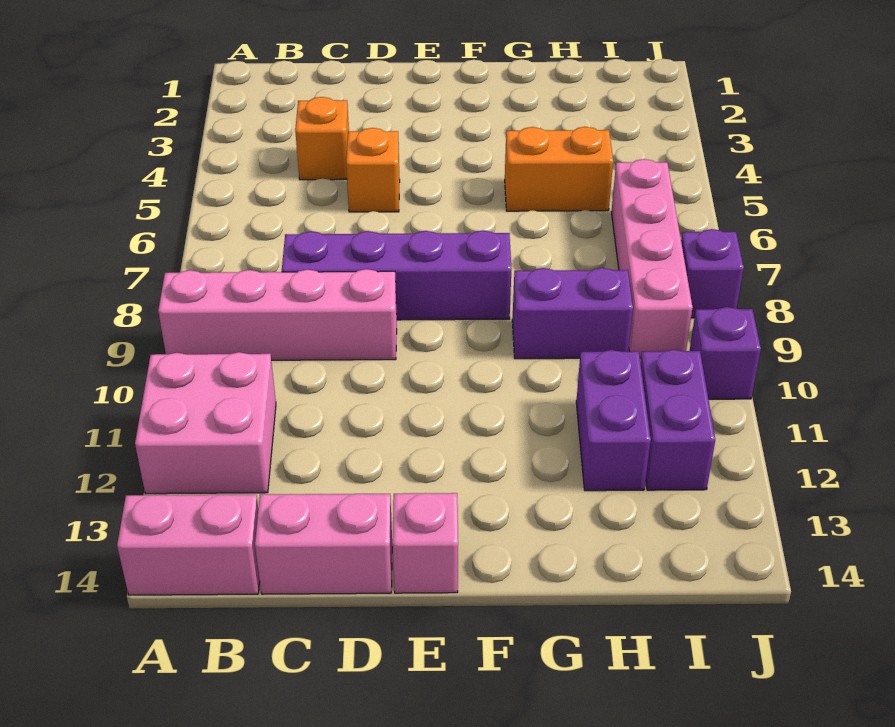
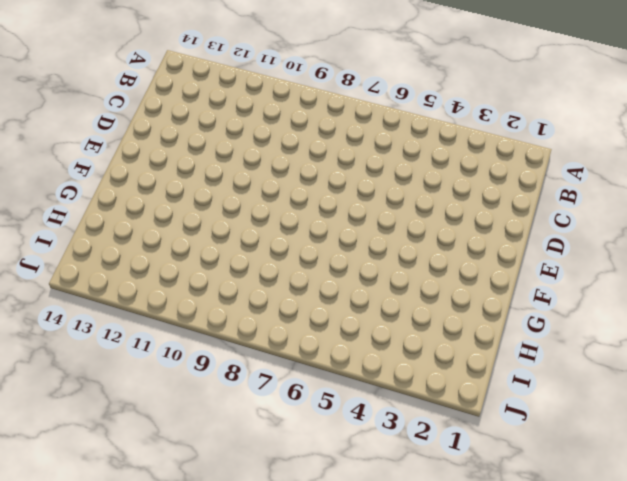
none -> pink 1x4 brick [158,269,397,360]
none -> pink 2x2 brick [135,352,276,494]
none -> pink 1x2 brick [117,495,260,595]

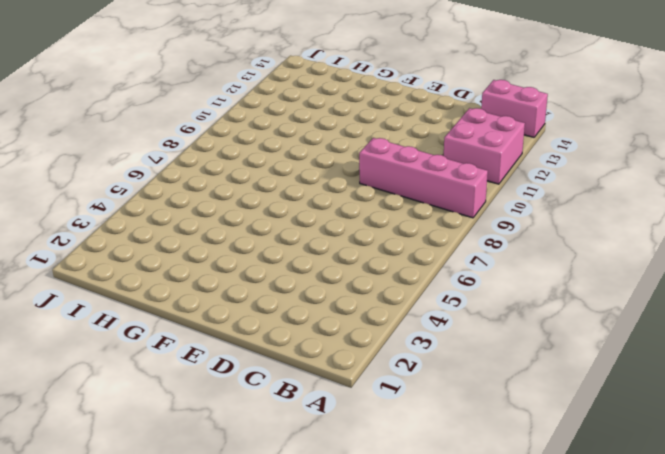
none -> orange 1x1 brick [295,97,349,180]
none -> purple 1x4 brick [282,230,511,320]
none -> pink 1x2 brick [255,494,392,594]

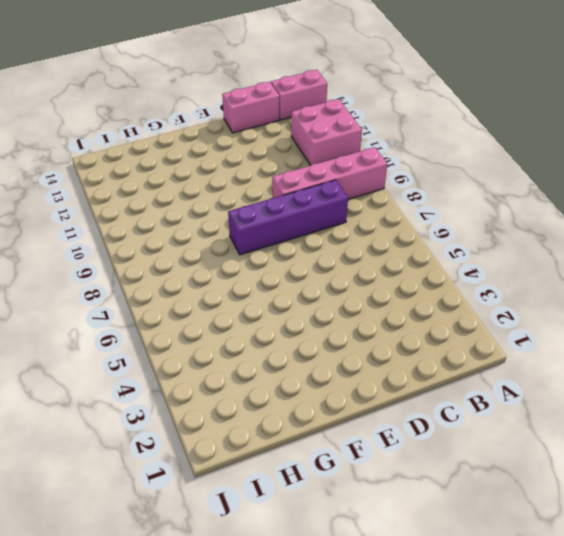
none -> orange 1x1 brick [295,97,349,180]
none -> orange 1x1 brick [346,128,400,212]
none -> pink 1x1 brick [393,493,458,593]

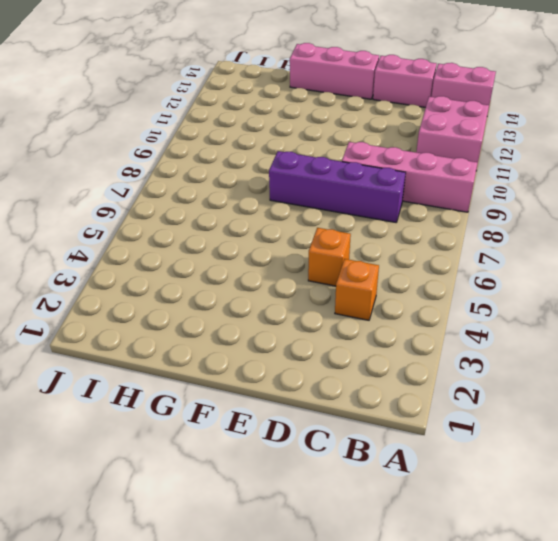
pink 1x3 brick [290,43,379,99] -> pink 1x1 brick [393,493,458,593]
none -> orange 1x2 brick [505,127,613,211]
none -> purple 1x2 brick [512,268,633,359]
none -> purple 1x2 brick [576,350,651,491]

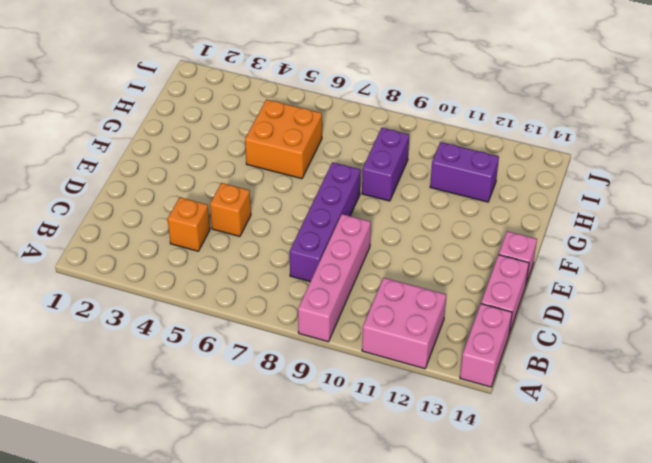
orange 2x2 brick [245,100,322,179] -> orange 1x2 brick [505,127,613,211]
none -> pink 1x4 brick [611,159,693,358]
none -> purple 1x2 brick [640,350,715,490]
none -> purple 1x1 brick [681,229,744,318]

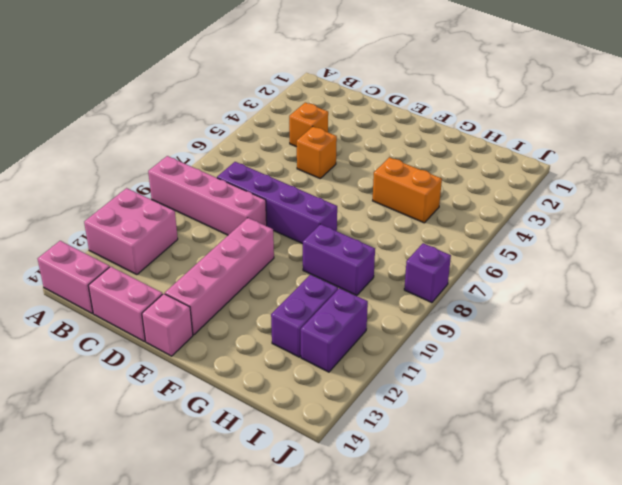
pink 1x4 brick [165,218,274,335] -> pink 1x4 brick moved to [611,159,693,358]
none -> purple 1x1 brick [690,307,761,399]

